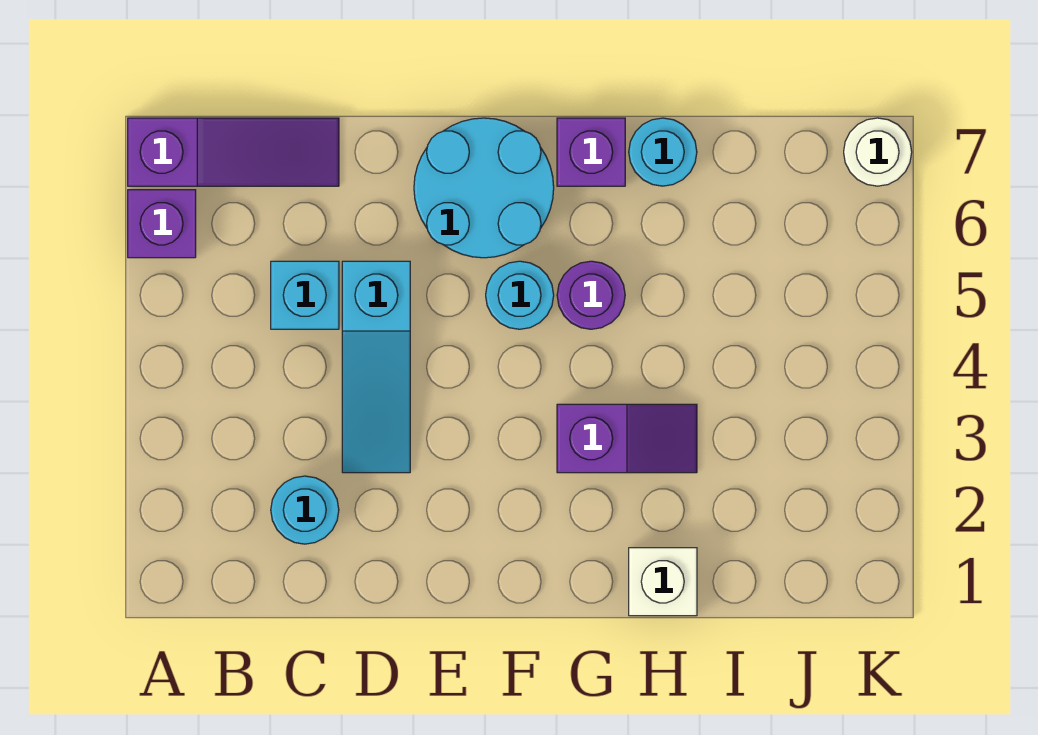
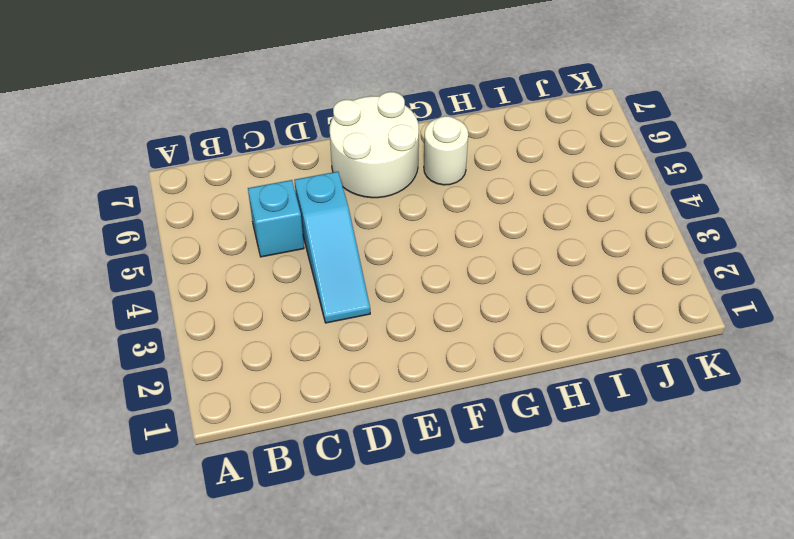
white 2x2 round brick [330,92,419,198] -> cyan 2x2 round brick [414,118,554,258]
white 1x1 round brick [424,116,468,185] -> white 1x1 round brick moved to [844,118,912,186]
none -> purple 1x1 brick [128,190,196,258]
none -> purple 1x3 slope [128,118,339,186]
none -> cyan 1x1 round brick [271,476,339,544]

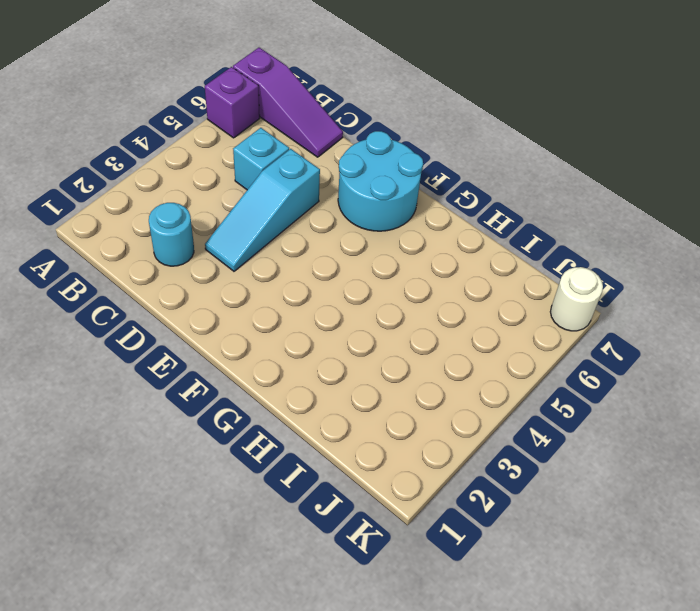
none -> cyan 1x1 round brick [486,261,554,329]
none -> purple 1x2 slope [557,404,697,473]
none -> purple 1x1 round brick [557,261,625,329]

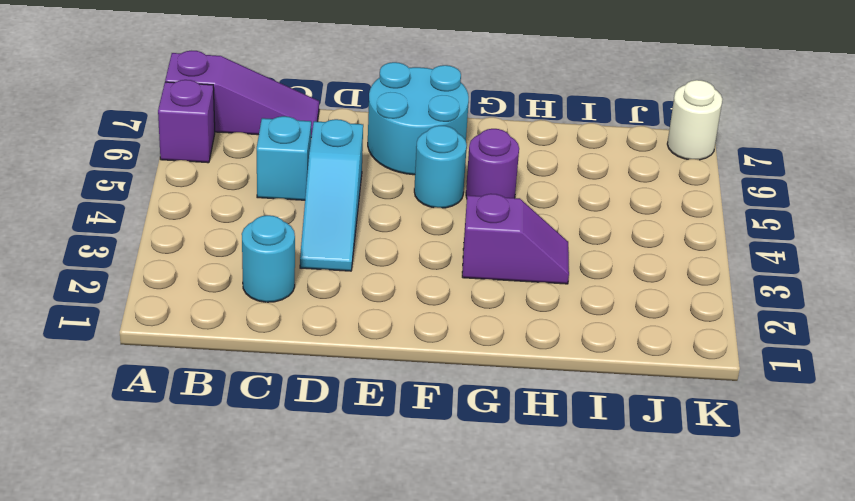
none -> purple 1x1 brick [557,118,625,186]
none -> white 1x1 brick [629,548,697,616]
none -> cyan 1x1 round brick [629,118,697,186]

